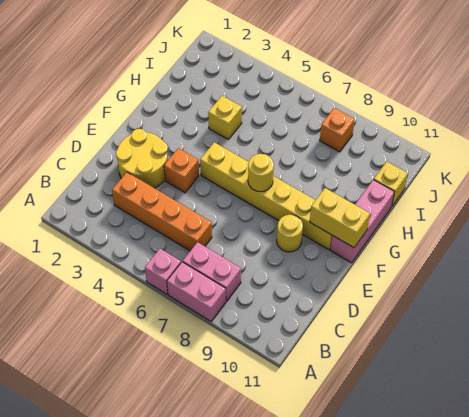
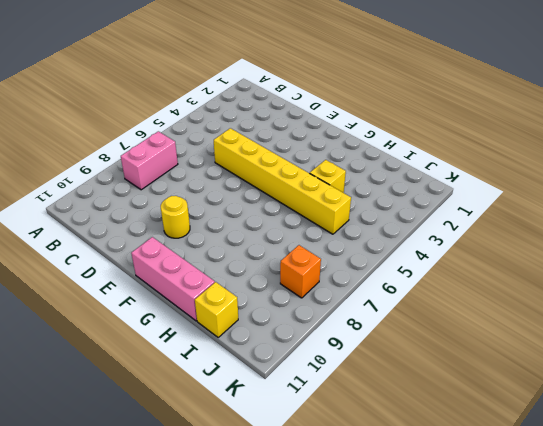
yellow 1x6 brick [214,128,351,234] -> yellow 1x6 brick turned to [200,142,332,250]
none -> pink 1x1 brick [145,249,181,294]
none -> pink 1x2 brick [167,262,226,321]
none -> orange 1x4 brick [112,172,212,251]

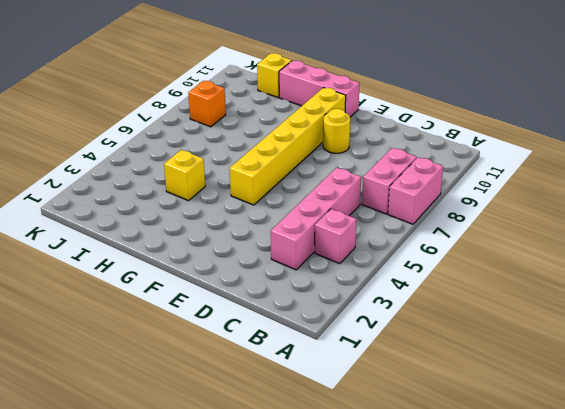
pink 1x1 brick [315,209,356,264] -> pink 1x1 brick moved to [145,249,181,294]
pink 1x4 brick [271,168,361,270] -> orange 1x4 brick [112,172,212,251]
none -> yellow 2x2 round brick [116,129,168,188]
none -> orange 1x1 brick [164,148,199,193]
none -> yellow 1x1 round brick [248,154,274,192]

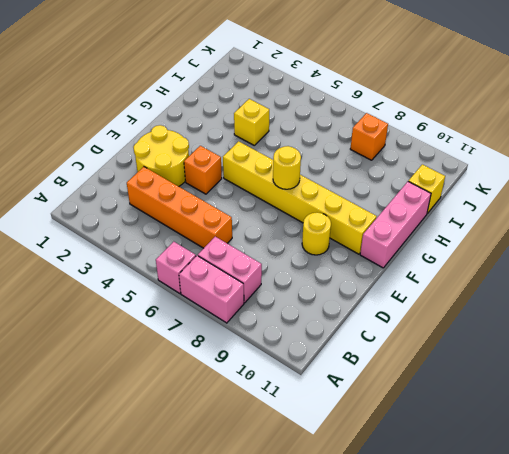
none -> yellow 1x2 brick [310,188,370,248]

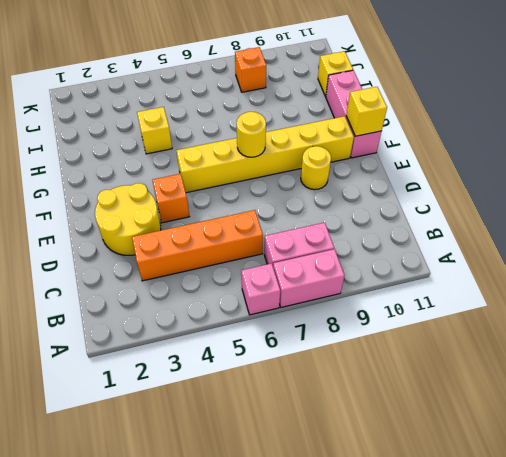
yellow 1x1 brick [346,87,387,136] -> yellow 1x2 brick [310,188,370,248]

